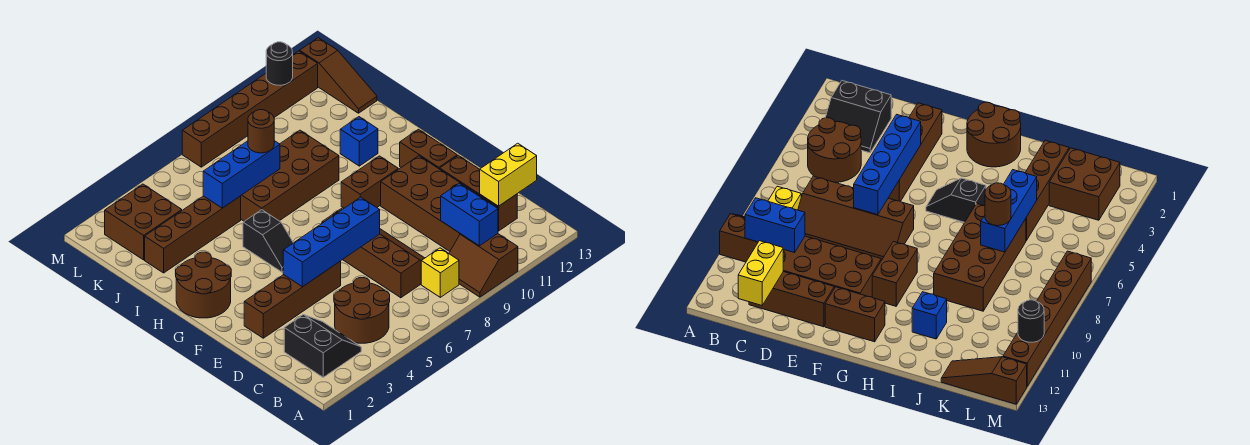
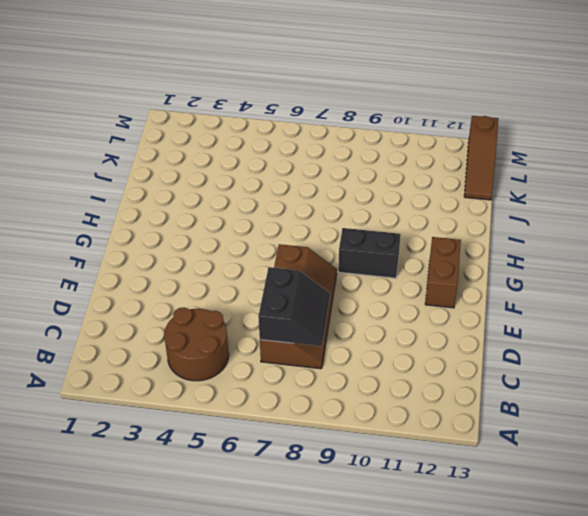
black 2x2 slope [258,267,330,346] -> black 2x2 slope moved to [284,315,361,377]
black 1x2 brick [338,228,401,278] -> brown 1x2 brick [341,156,398,208]
none -> brown 2x2 slope [449,234,518,297]
none -> yellow 1x1 brick [421,248,459,297]
none -> brown 2x4 brick [381,156,498,251]

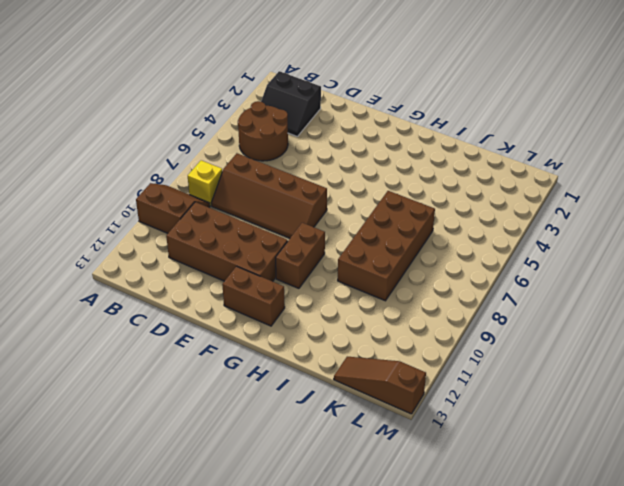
none -> brown 1x3 brick [440,155,517,231]
none -> brown 1x4 brick [244,261,341,338]
none -> brown 2x2 round brick [175,252,231,318]

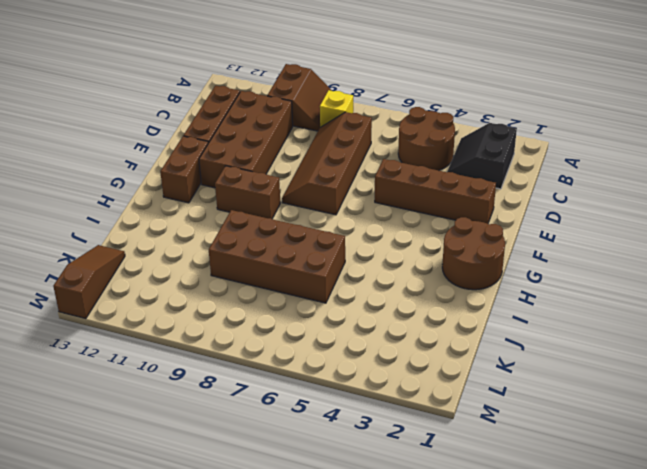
none -> black 1x2 slope [243,210,293,272]
none -> blue 1x1 brick [340,117,378,166]
none -> brown 1x4 brick [145,196,241,273]

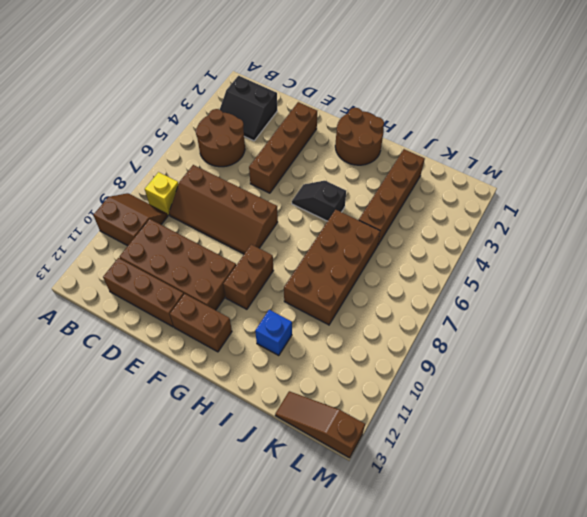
none -> brown 2x2 brick [105,184,182,260]
none -> brown 1x6 brick [182,51,318,167]
none -> blue 1x2 brick [441,183,498,246]

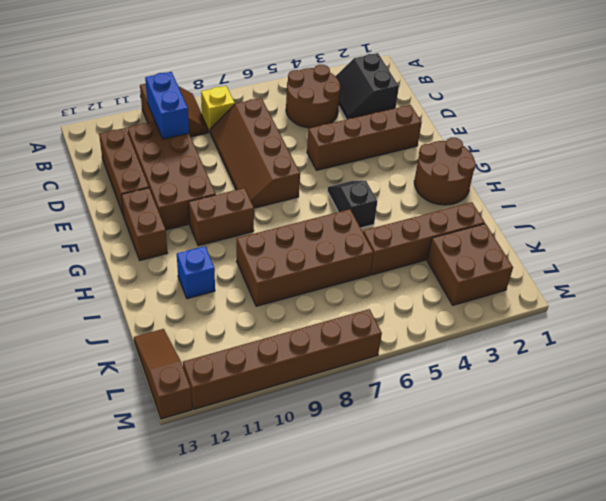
none -> yellow 1x2 brick [480,143,537,206]
none -> blue 1x4 brick [283,197,380,287]
none -> blue 1x3 brick [203,141,280,208]

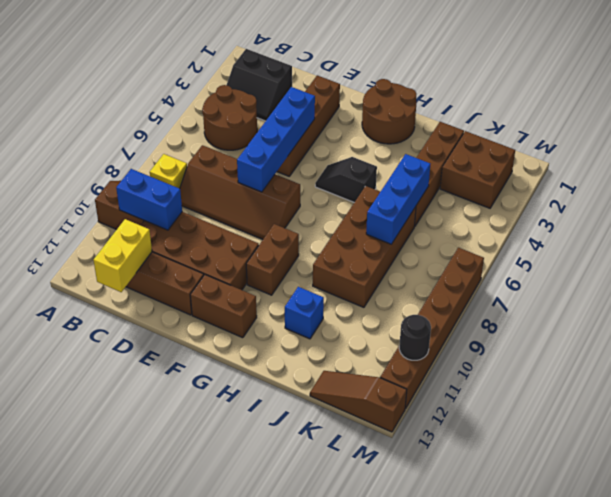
none -> brown 1x1 round brick [248,110,274,153]

